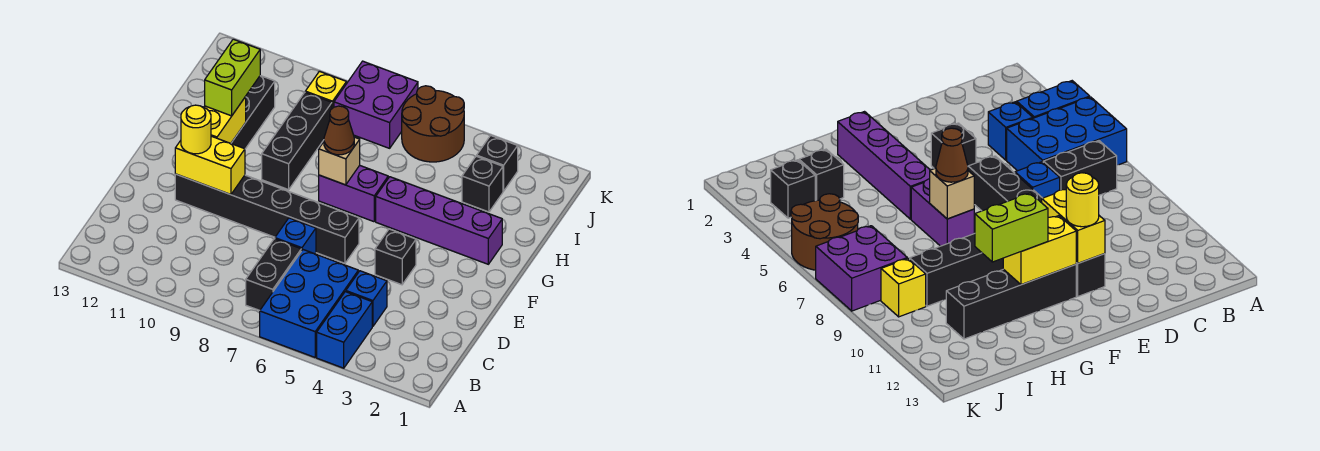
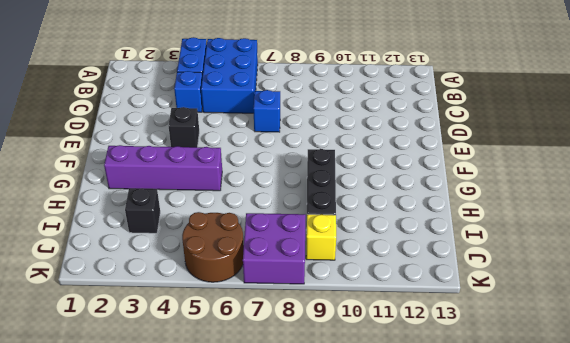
none -> black 1x2 brick [246,239,301,310]
none -> black 1x6 brick [175,174,359,263]
none -> black 1x4 brick [231,76,275,149]

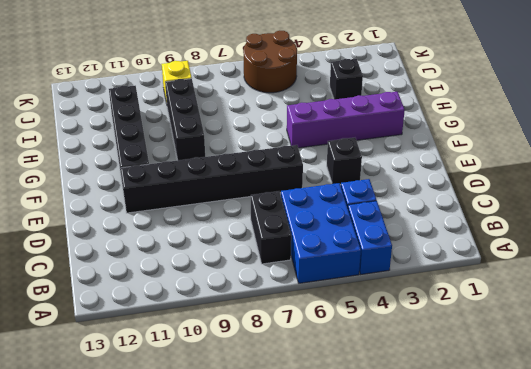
none -> blue 1x1 brick [275,218,316,254]
none -> purple 1x2 brick [319,165,388,222]
none -> black 1x1 brick [477,135,518,191]

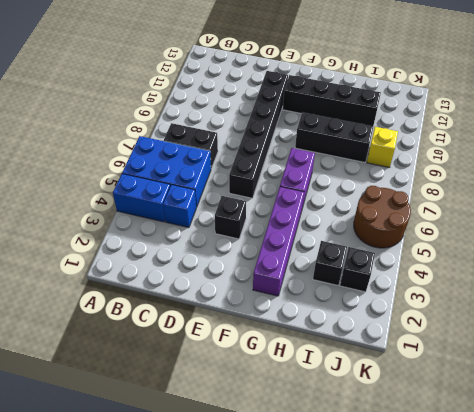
none -> blue 1x1 brick [275,218,316,254]
none -> purple 2x2 brick [334,61,418,148]
none -> yellow 1x2 brick [175,136,245,195]

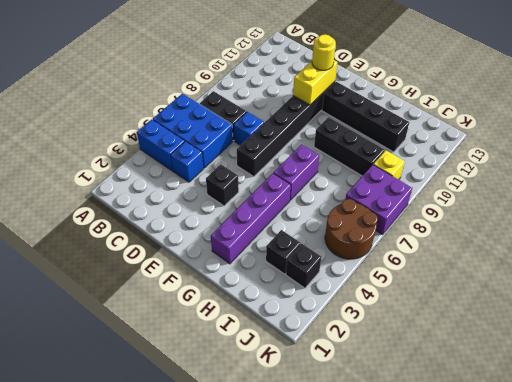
none -> yellow 1x2 brick [204,97,246,143]
none -> tan 1x1 brick [319,137,360,185]
none -> brown 1x1 cone [324,106,354,155]

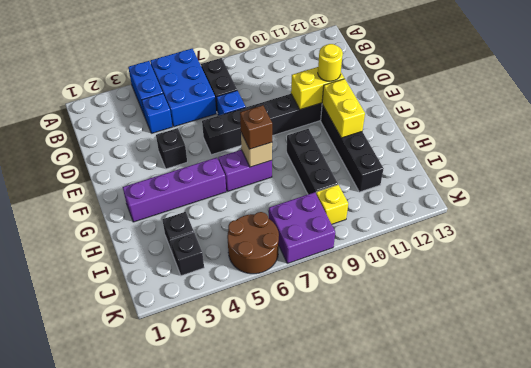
brown 1x1 brick [240,105,272,149] -> brown 1x1 cone [324,106,354,155]
none -> lime 1x2 brick [205,39,260,116]

